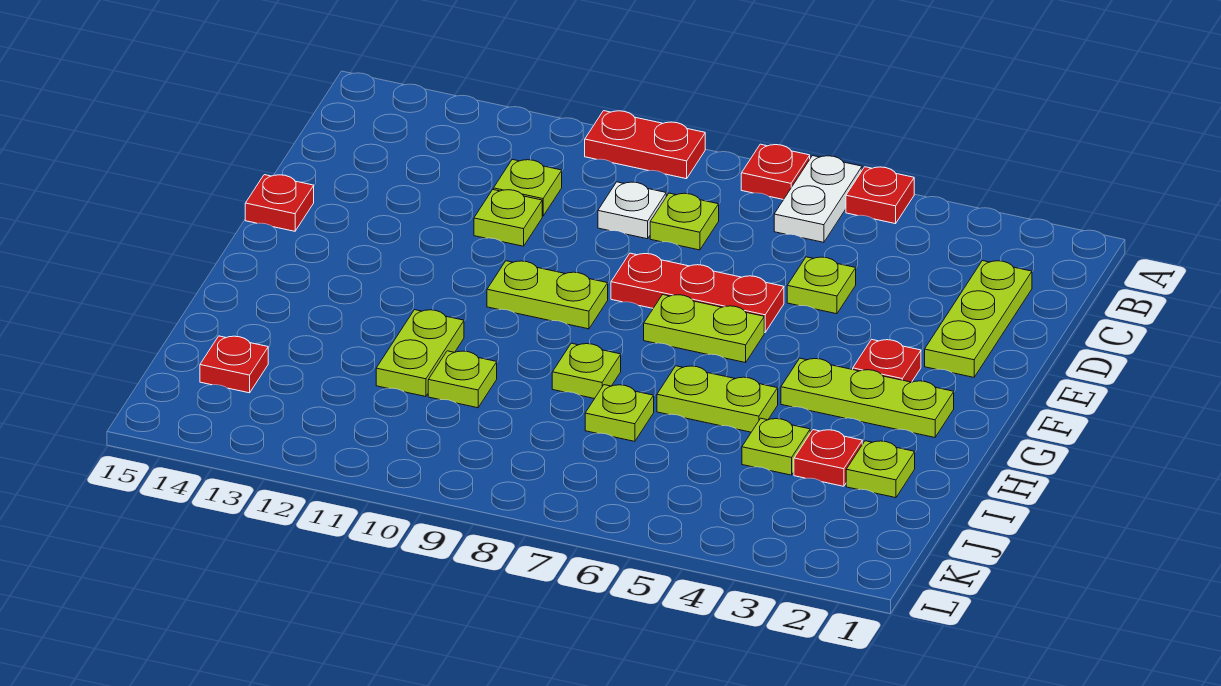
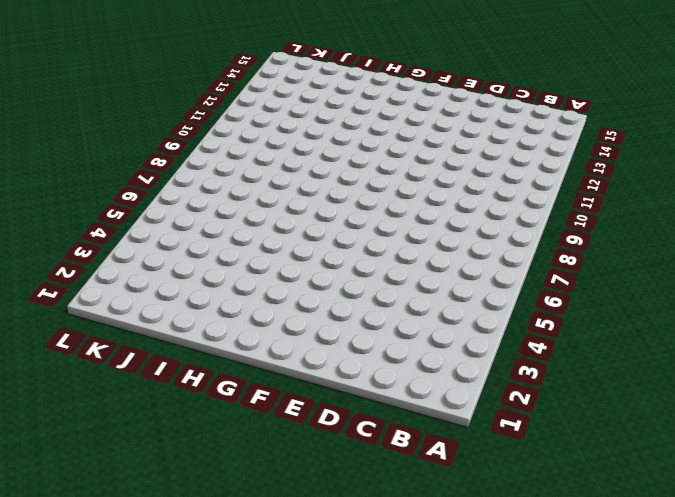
none -> red 1x1 plate [846,167,914,224]
none -> white 1x2 plate [774,156,862,242]
none -> red 1x1 plate [741,144,810,200]

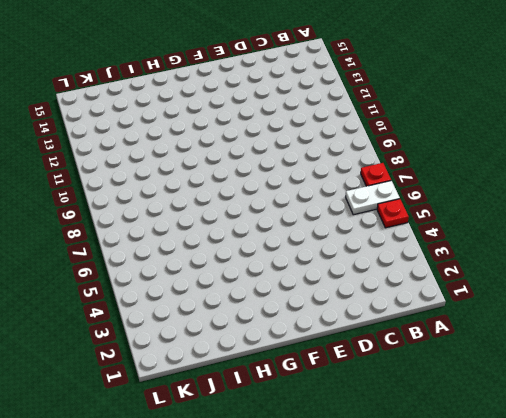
none -> red 1x2 plate [585,111,705,179]
none -> lime 1x3 plate [925,261,1032,377]
none -> lime 1x1 plate [650,193,719,250]

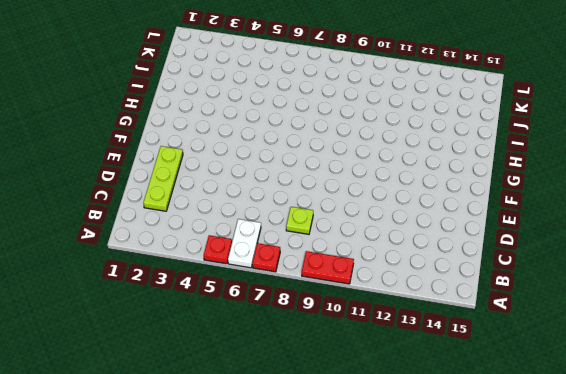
none -> white 1x1 plate [598,182,666,239]
none -> lime 1x1 plate [493,159,562,216]
none -> lime 1x1 plate [787,257,856,314]

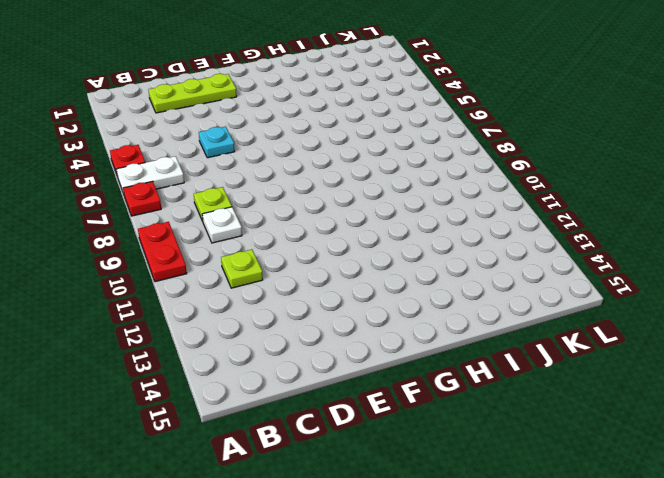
cyan 1x1 plate [199,127,235,158] -> lime 1x1 plate [787,257,856,314]
none -> lime 1x1 plate [474,190,542,246]
none -> red 1x3 plate [611,253,784,332]
none -> red 1x1 plate [245,175,314,231]

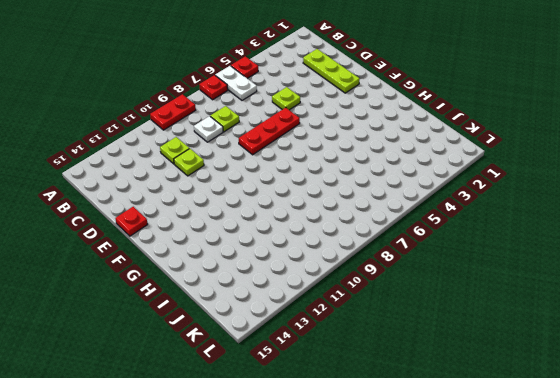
none -> red 1x1 plate [853,339,921,382]
none -> lime 1x2 plate [644,295,764,363]
none -> lime 1x2 plate [487,261,608,329]

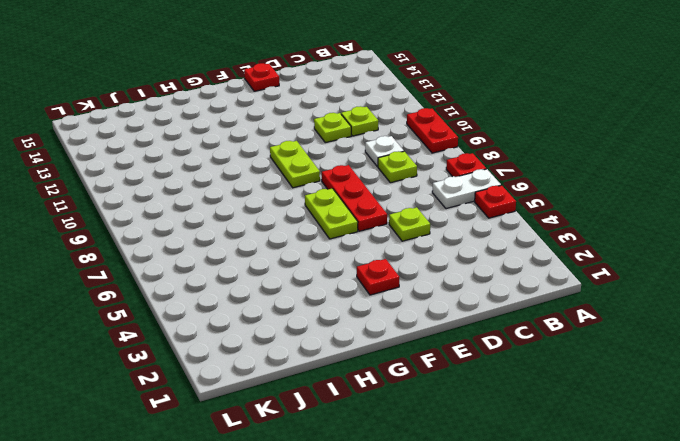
none -> lime 1x3 plate [925,261,1032,377]
none -> lime 1x3 plate [781,358,954,438]
none -> lime 1x2 plate [657,366,778,432]

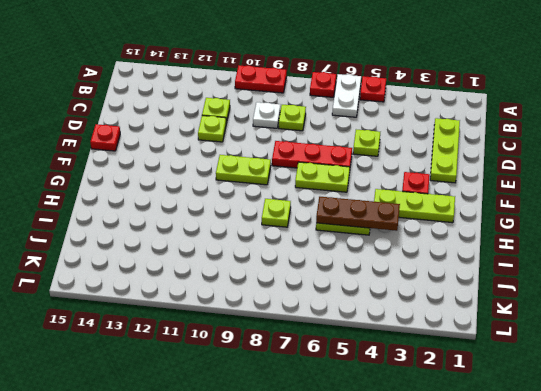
brown 1x3 plate [316,197,400,231] -> none
none -> lime 1x2 plate [376,310,464,397]
none -> lime 1x1 plate [846,441,915,498]
none -> red 1x1 plate [794,430,862,486]

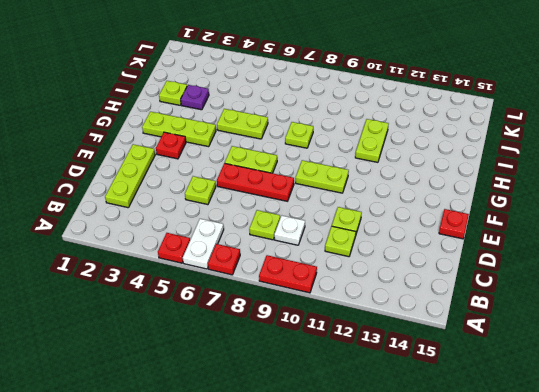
purple 1x1 plate [181,85,209,110] -> red 1x1 plate [794,430,862,486]
none -> lime 1x1 plate [742,418,810,475]
none -> lime 1x1 plate [585,385,654,441]
none -> lime 1x1 plate [428,351,497,408]

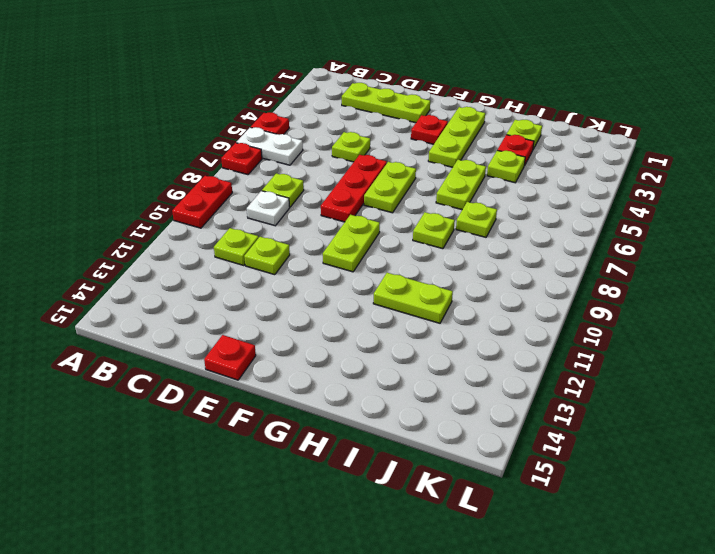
none -> lime 1x1 plate [428,351,497,408]
none -> red 1x1 plate [200,336,268,393]

